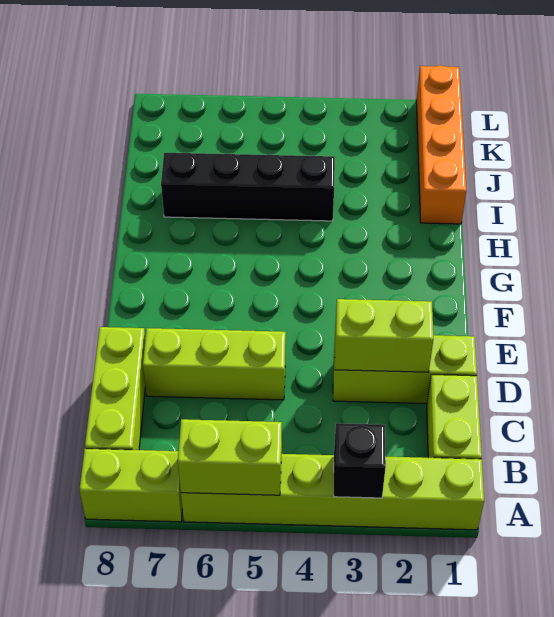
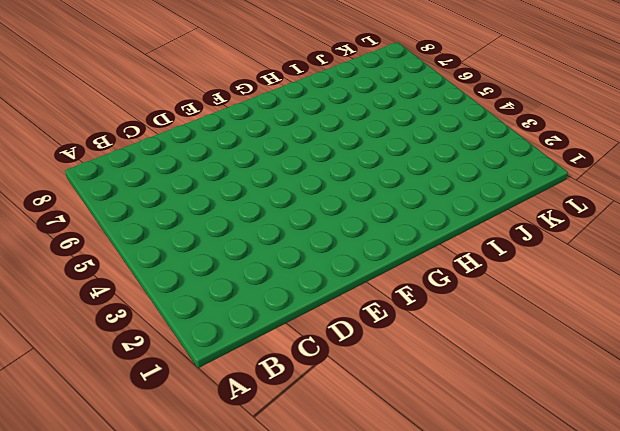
none -> lime 1x6 brick [181,454,484,530]
none -> lime 1x2 brick [79,449,182,522]

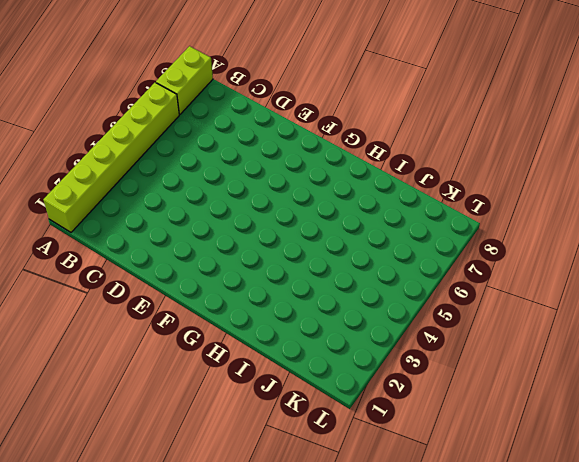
none -> lime 1x2 brick [427,375,482,459]
none -> lime 1x3 brick [85,327,145,450]

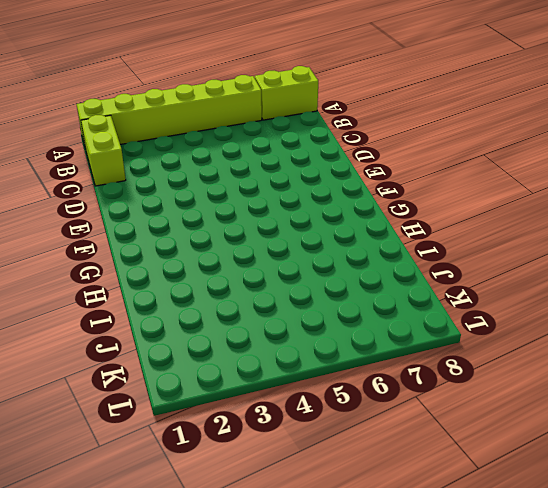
none -> lime 1x3 brick [85,327,145,450]
none -> lime 1x3 brick [333,335,477,404]

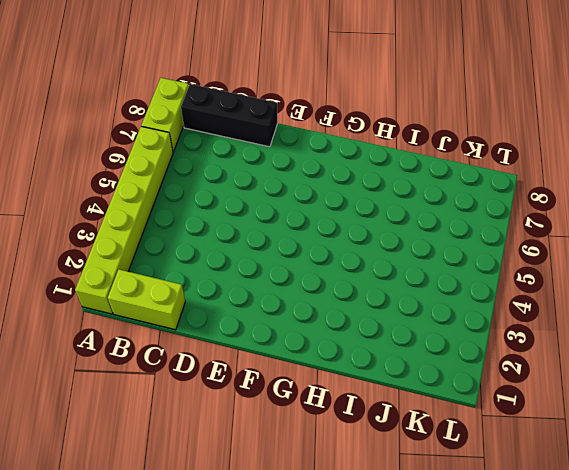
black 1x3 brick [181,84,277,147] -> lime 1x3 brick [85,327,145,450]
none -> lime 1x3 brick [333,335,477,404]
none -> lime 1x3 brick [143,328,286,400]

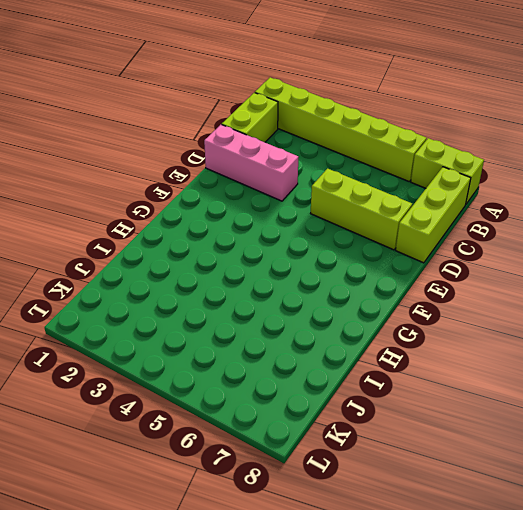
pink 1x3 brick [204,124,298,201] -> lime 1x3 brick [333,335,477,404]
none -> orange 1x4 brick [416,65,466,224]
none -> black 1x4 brick [161,153,335,221]

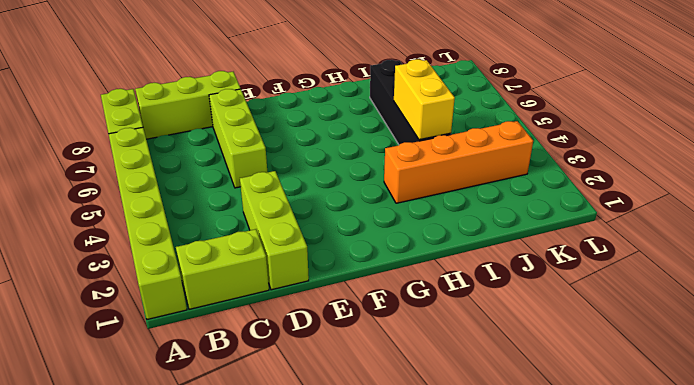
orange 1x4 brick [384,121,533,203] -> orange 1x4 brick moved to [416,65,466,224]
yellow 1x2 brick [394,59,455,140] -> none
none -> black 1x1 brick [334,423,386,498]
none -> lime 1x2 brick [178,419,282,495]

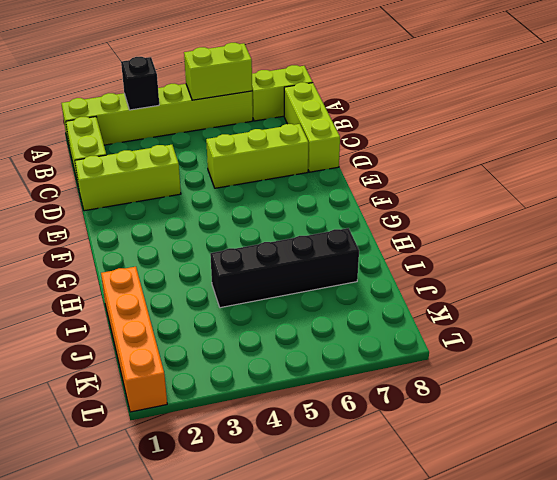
none -> lime 1x2 brick [335,299,433,372]

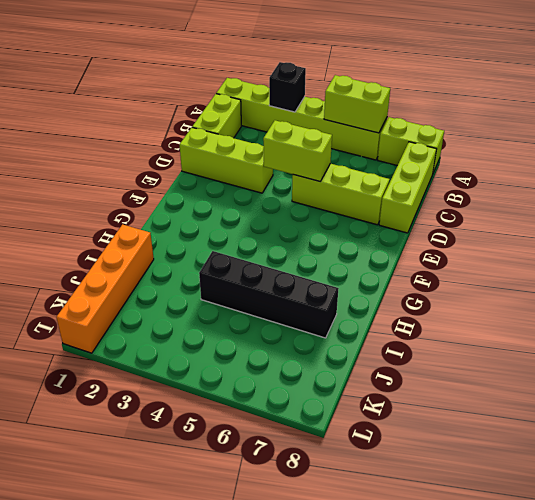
lime 1x2 brick [263,120,332,182] -> lime 1x2 brick moved to [335,299,433,372]

